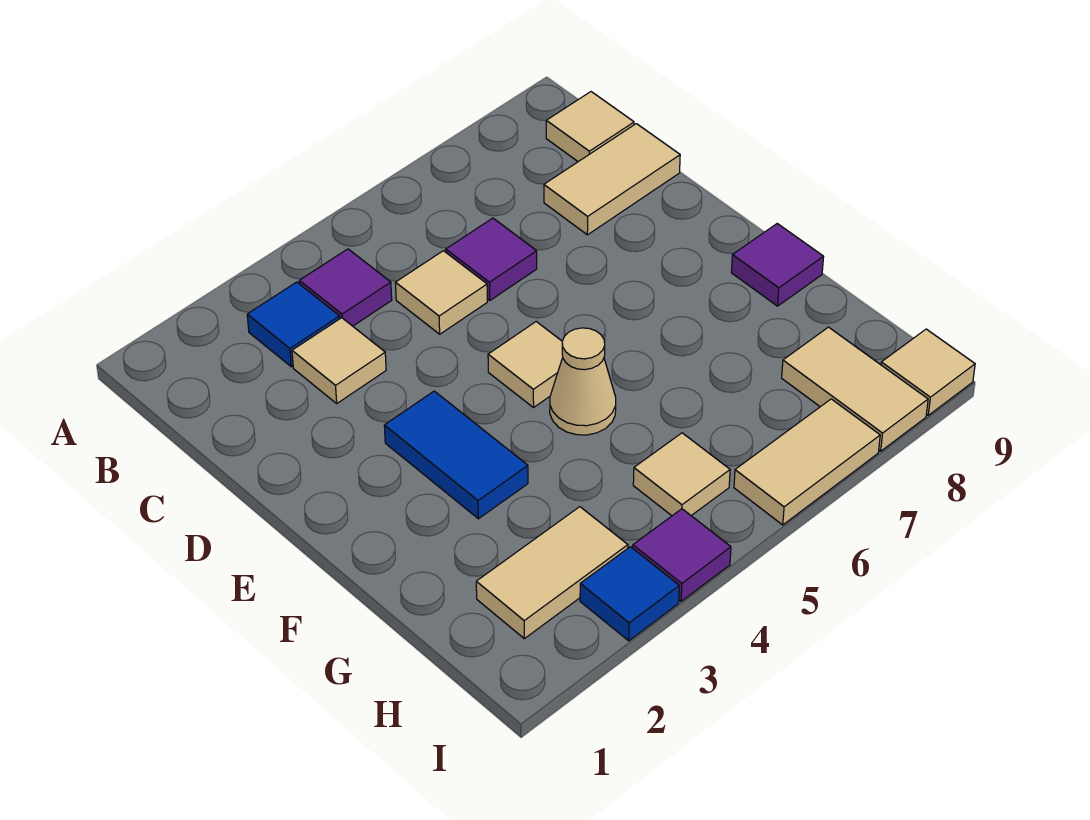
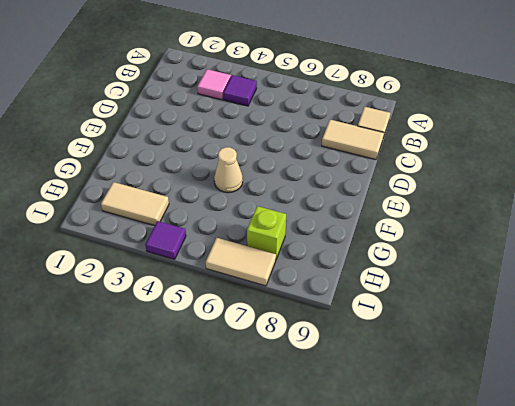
pink 1x1 tile [197,69,231,100] -> blue 1x1 tile [247,282,340,367]
lime 1x1 brick [247,206,286,259] -> none
none -> tan 1x1 tile [292,318,386,403]
none -> tan 1x1 tile [395,251,487,334]
none -> purple 1x1 tile [446,218,537,300]

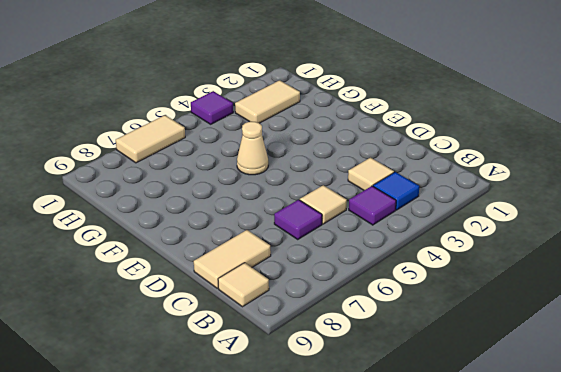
none -> blue 1x2 tile [384,391,528,519]
none -> tan 1x1 tile [488,322,563,408]
none -> purple 1x1 tile [731,224,824,306]

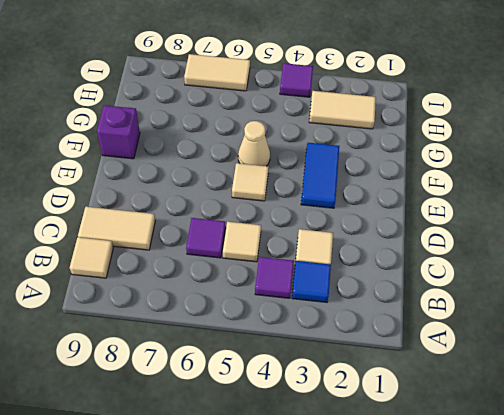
purple 1x1 brick [97,105,140,159] -> purple 1x1 tile [731,224,824,306]
none -> tan 1x1 tile [633,433,730,516]
none -> tan 1x2 tile [782,327,928,451]
none -> blue 1x1 tile [580,547,679,641]

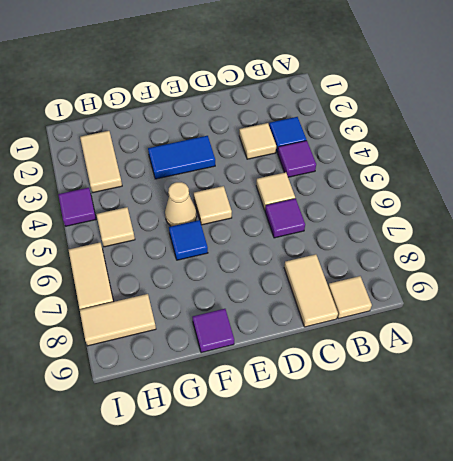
blue 1x1 tile [169,220,208,260] -> blue 1x1 tile moved to [580,547,679,641]
none -> tan 1x1 tile [881,329,975,415]

